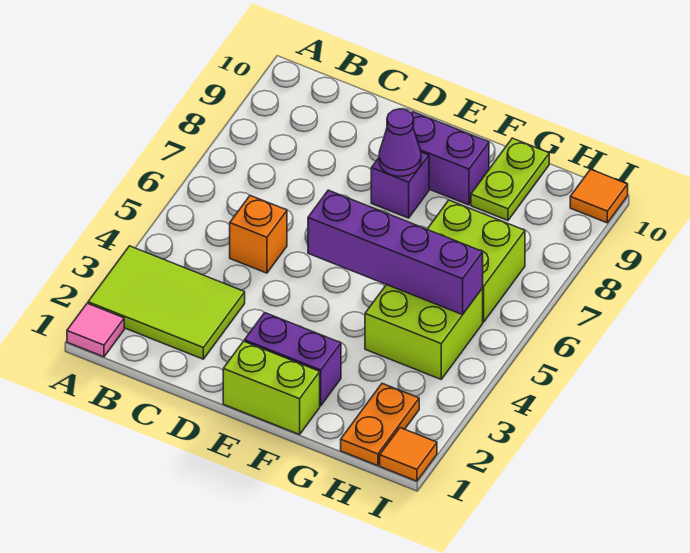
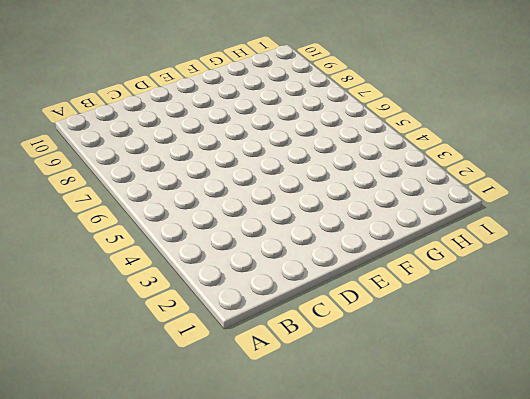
none -> pink 1x1 tile [67,303,124,357]
none -> lime 2x3 tile [88,246,245,359]
none -> orange 1x1 brick [230,196,287,273]

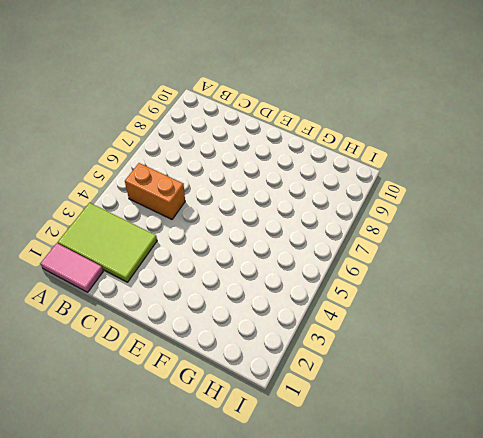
pink 1x2 tile [40,243,103,292] -> pink 1x1 tile [67,303,124,357]
orange 1x2 brick [125,163,185,219] -> orange 1x1 brick [230,196,287,273]
none -> lime 1x2 brick [223,341,320,435]
none -> purple 1x2 brick [244,313,341,406]
none -> purple 1x1 brick [371,152,429,218]

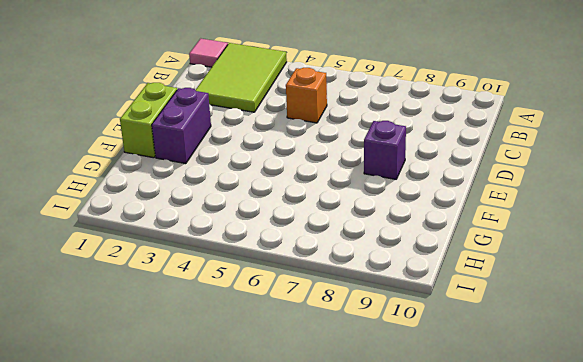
none -> purple 1x2 brick [411,112,489,205]
none -> lime 2x2 brick [365,285,483,379]
none -> lime 2x2 brick [427,200,525,322]

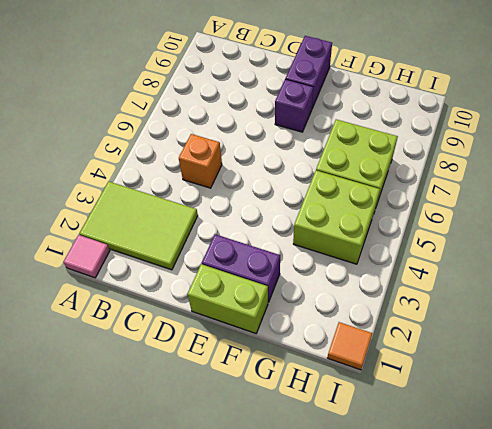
purple 1x2 brick [286,36,332,108] -> purple 1x2 brick turned to [411,112,489,205]
none -> lime 1x2 plate [471,138,549,220]
none -> orange 1x2 plate [341,383,419,466]
none -> orange 1x1 tile [570,169,628,223]

